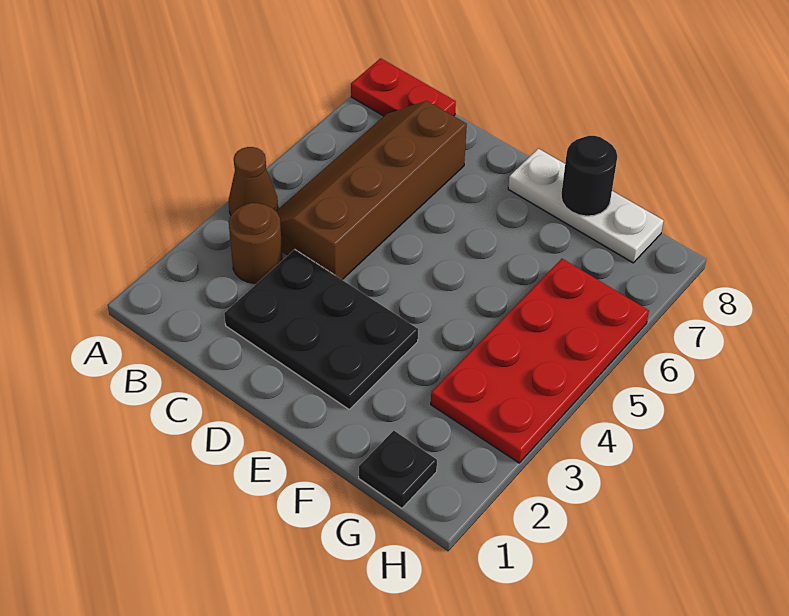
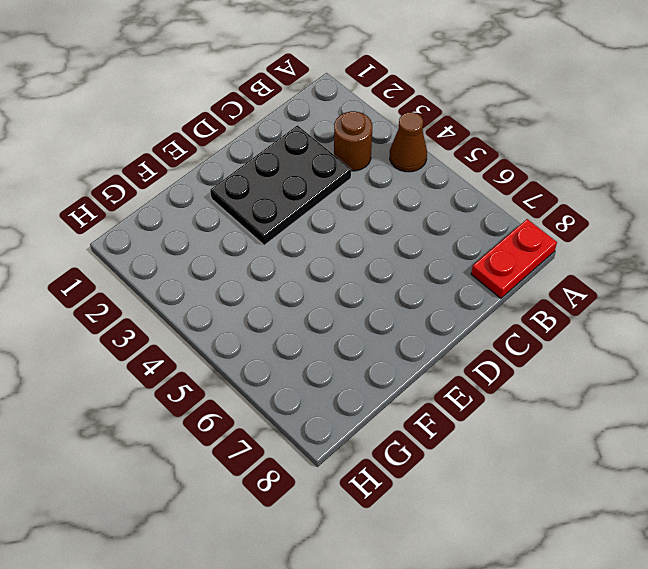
none -> brown 2x4 slope [276,101,467,279]
none -> white 1x3 plate [508,148,664,263]

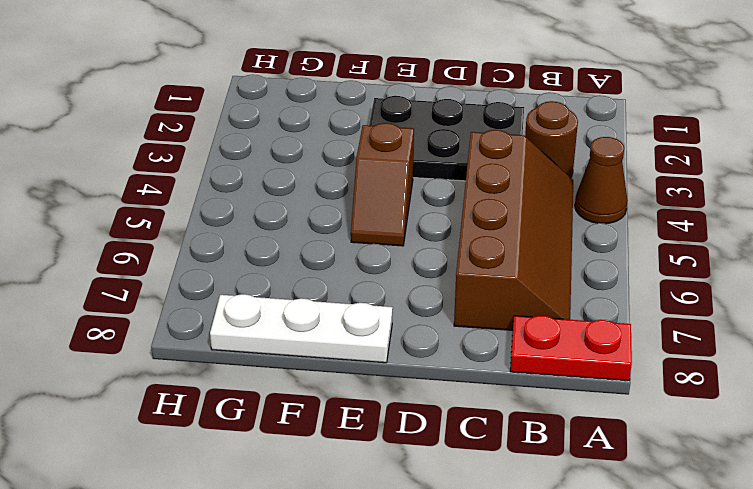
brown 1x2 slope [351,123,414,246] -> none
none -> black 1x1 plate [359,431,437,508]
none -> red 2x4 plate [431,259,649,463]

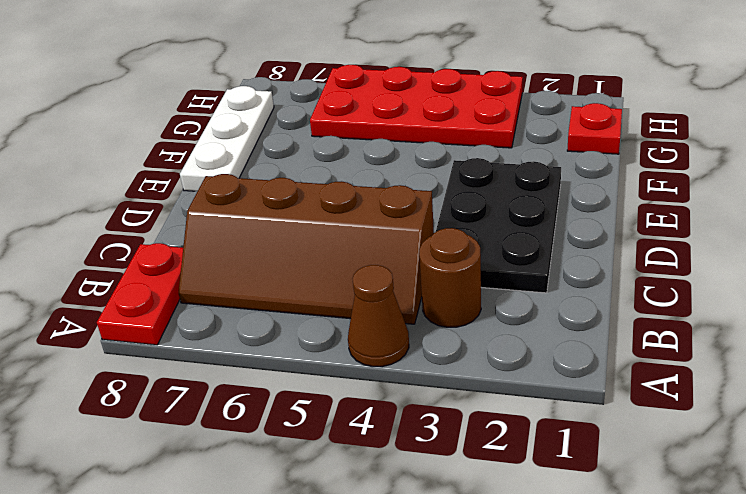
red 1x1 plate [567,103,622,154] -> black 1x1 plate [359,431,437,508]
none -> black 1x1 round brick [561,136,618,216]

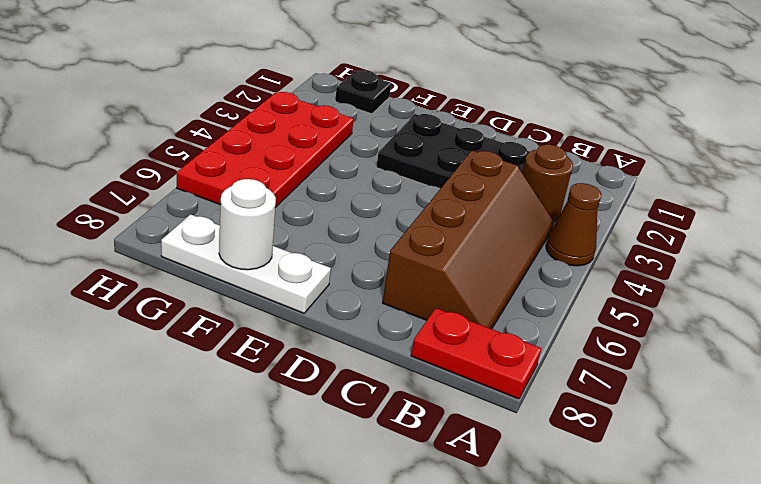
white 1x1 round brick [219,179,276,270] -> black 1x1 round brick [561,136,618,216]

